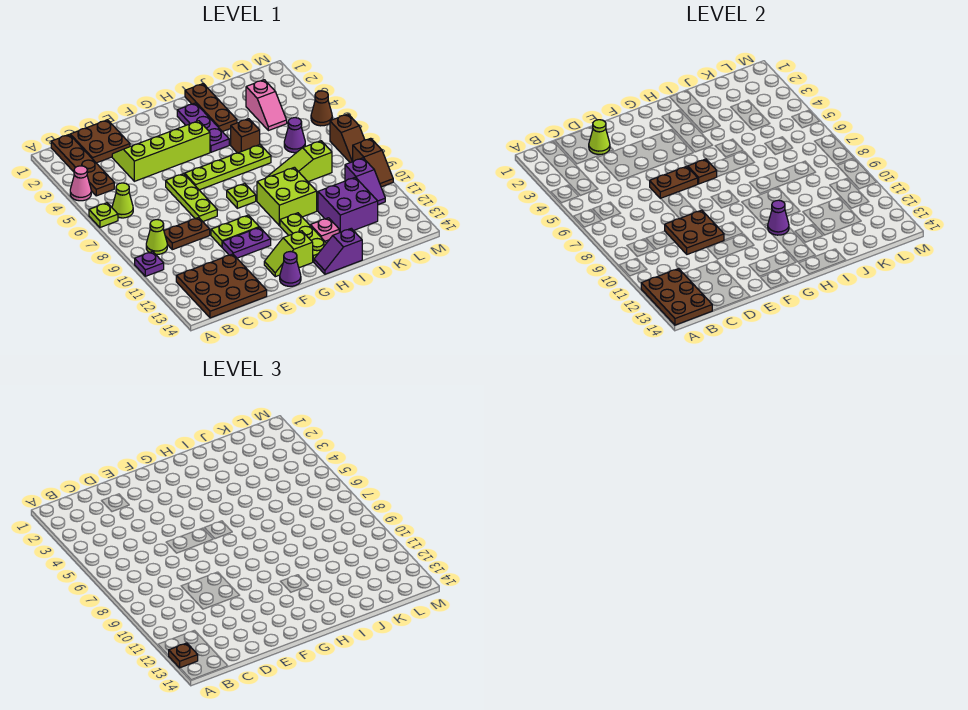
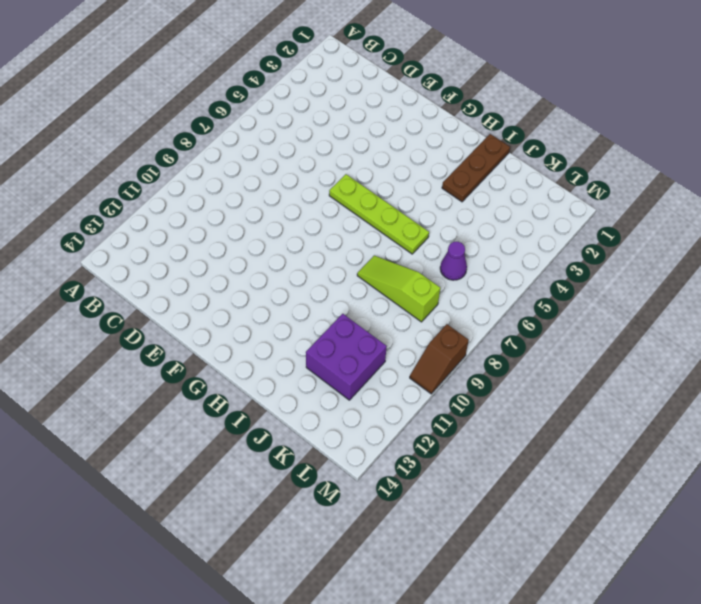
none -> pink 1x1 cone [70,166,91,201]
none -> lime 1x1 plate [89,203,118,227]
none -> purple 1x1 plate [135,251,164,276]
none -> brown 1x4 plate [51,134,114,196]

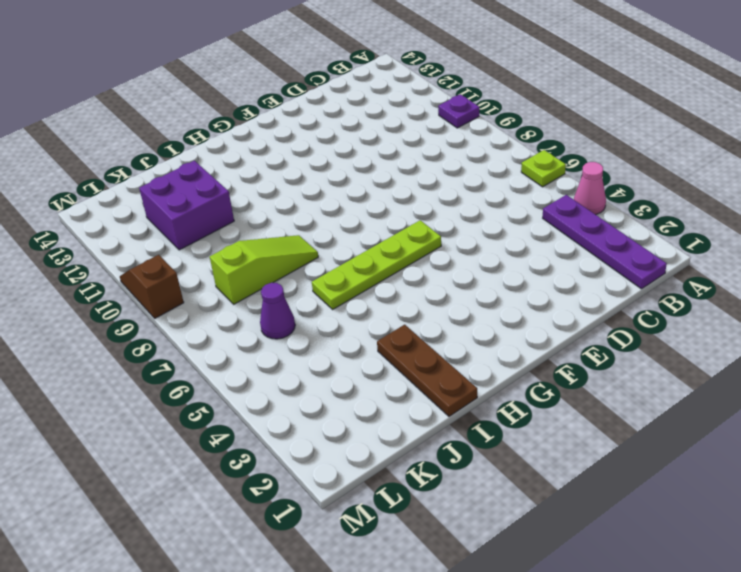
purple 1x4 plate [543,195,667,289] -> brown 1x4 plate [51,134,114,196]
none -> lime 1x1 cone [112,183,133,218]
none -> lime 1x1 cone [146,220,167,255]
none -> brown 3x3 plate [176,254,267,318]
none -> brown 2x2 plate [70,120,130,163]

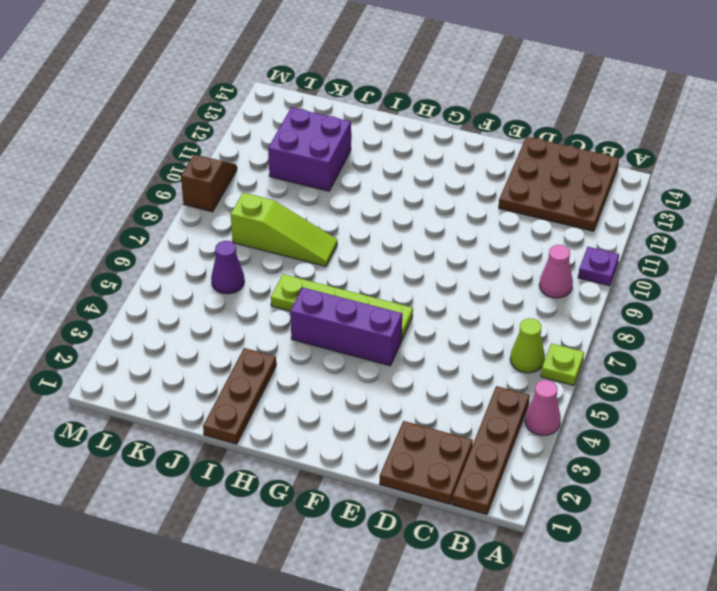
pink 1x1 cone [539,245,573,298] -> lime 1x1 cone [146,220,167,255]
purple 1x3 brick [290,287,402,366] -> none
none -> brown 1x2 plate [164,217,210,250]
none -> lime 2x4 slope [112,121,210,181]
none -> lime 1x3 plate [166,174,217,221]
none -> lime 1x2 plate [211,215,259,247]

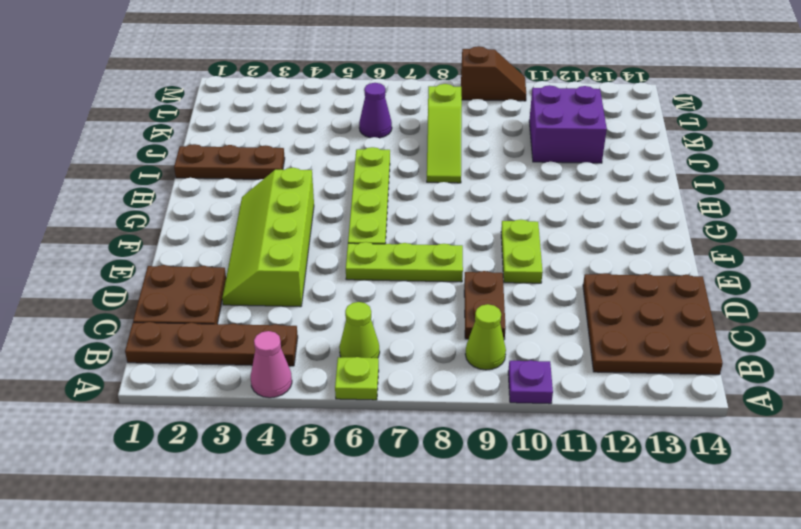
none -> purple 1x2 plate [222,227,271,258]
none -> lime 1x2 slope [264,231,313,277]
none -> purple 1x1 cone [280,252,301,286]
none -> lime 1x1 plate [227,183,256,208]

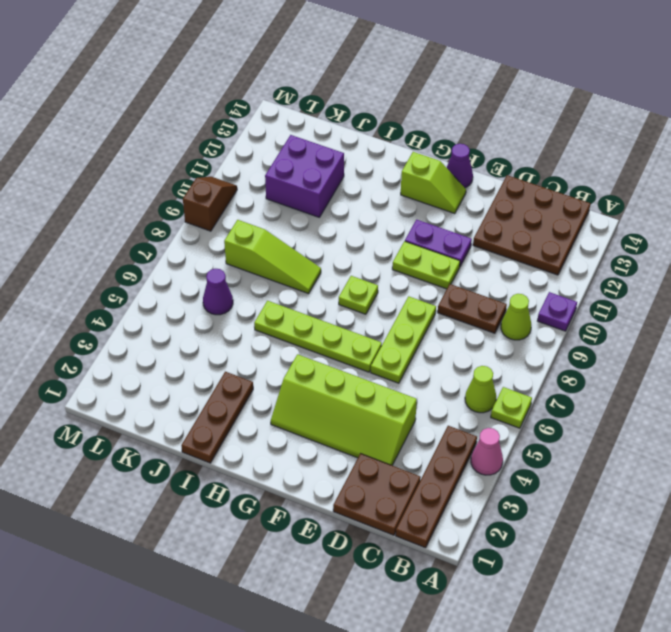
none -> purple 1x3 plate [177,103,229,152]
none -> lime 2x2 brick [257,167,317,225]
none -> lime 1x3 plate [280,213,326,262]
none -> purple 1x2 slope [314,228,362,274]

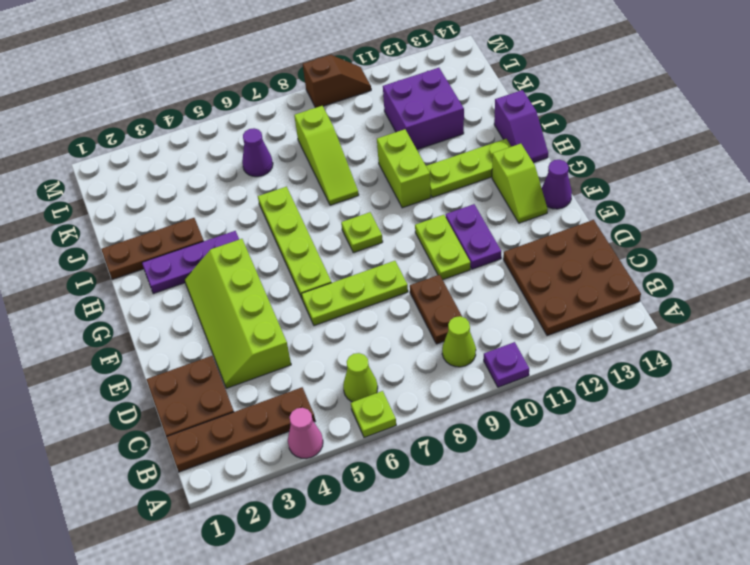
lime 1x2 brick [377,129,431,208] -> lime 2x2 brick [257,167,317,225]
none -> brown 1x1 brick [231,119,260,153]
none -> pink 1x1 plate [310,218,339,241]
none -> pink 1x2 slope [246,80,287,131]
none -> purple 1x2 slope [345,158,385,205]

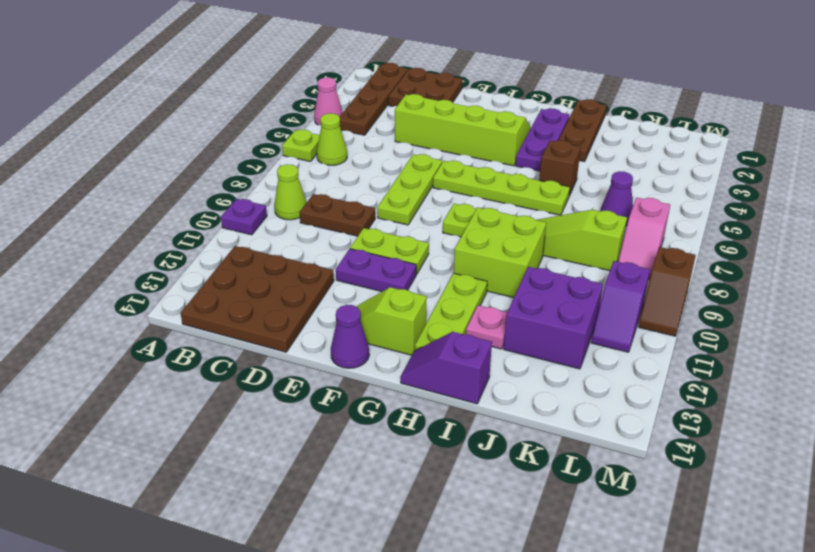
pink 1x2 slope [618,198,670,280] -> pink 1x2 slope moved to [246,80,287,131]
none -> brown 1x1 cone [311,91,332,126]
none -> brown 1x2 slope [330,114,365,163]
none -> brown 2x3 plate [641,269,712,325]
none -> lime 1x1 cone [589,120,610,154]

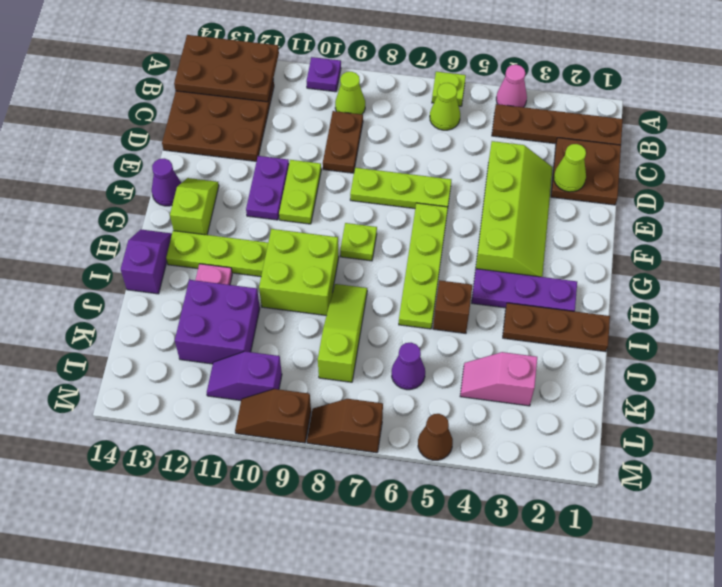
none -> brown 2x2 plate [665,210,724,254]
none -> brown 1x2 plate [650,166,698,198]
none -> brown 1x1 plate [688,159,717,184]
none -> purple 1x1 cone [768,200,789,235]

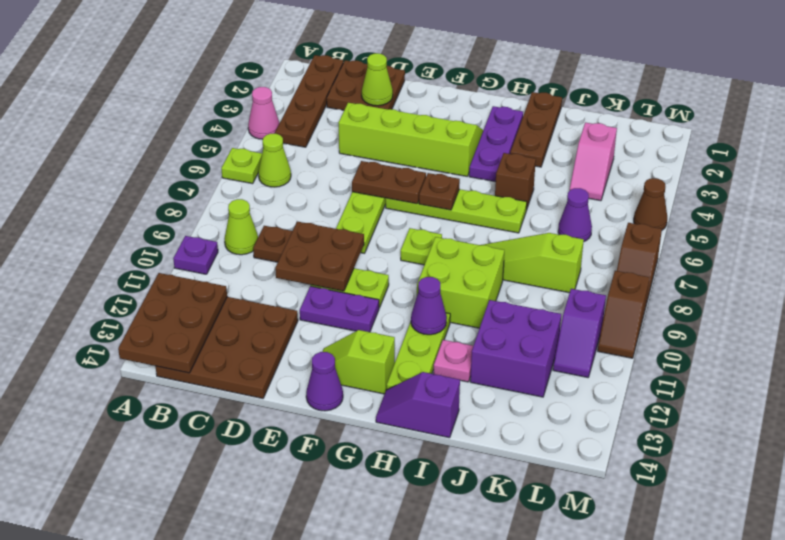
none -> brown 1x1 plate [169,643,198,668]

